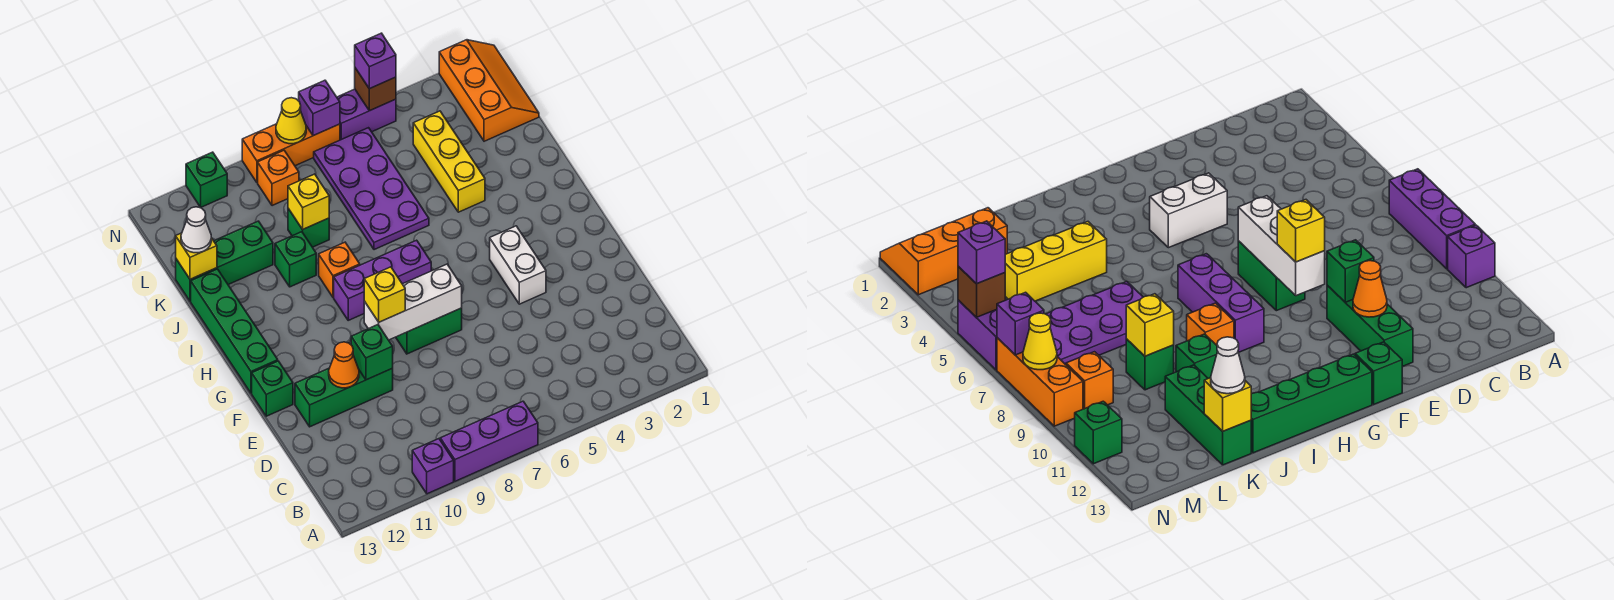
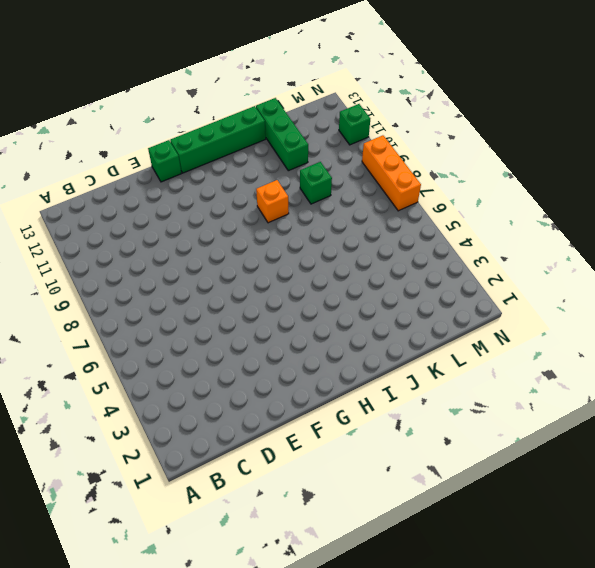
none -> purple 1x3 brick [440,401,538,481]
none -> purple 1x1 brick [412,439,454,494]
none -> green 1x3 brick [295,368,393,427]
none -> white 1x2 brick [490,226,546,304]

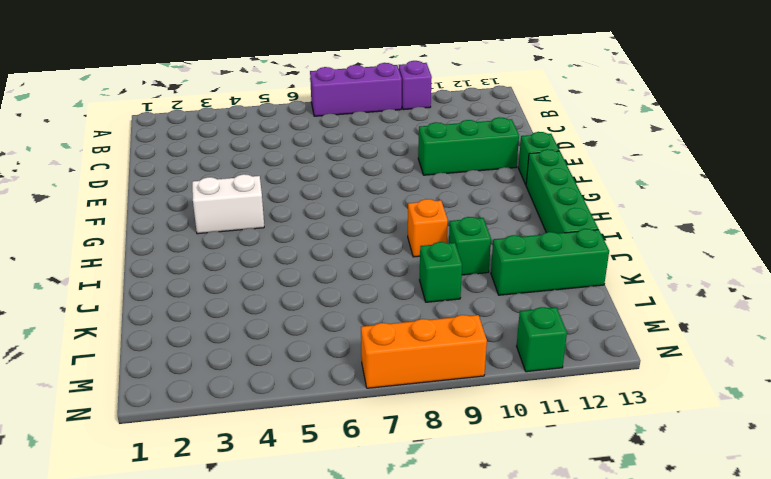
white 1x2 brick [192,174,264,234] -> white 1x2 brick turned to [490,226,546,304]
none -> green 1x2 brick [396,308,462,354]
none -> purple 1x3 brick [334,240,431,320]
none -> yellow 1x3 brick [413,111,485,212]
none -> purple 2x4 plate [314,128,429,250]

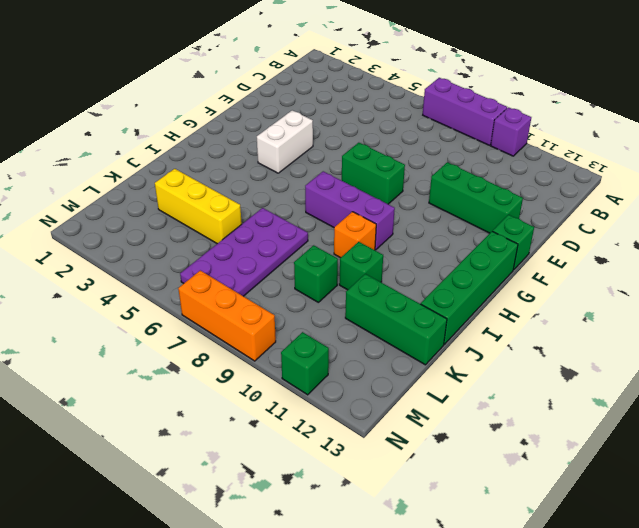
yellow 1x3 brick [155,169,242,244] -> yellow 1x3 brick turned to [413,111,485,212]
none -> orange 2x3 slope [439,40,539,141]
none -> orange 1x1 brick [258,150,299,206]
none -> purple 1x2 brick [337,89,396,140]
none -> green 1x1 brick [351,325,393,380]

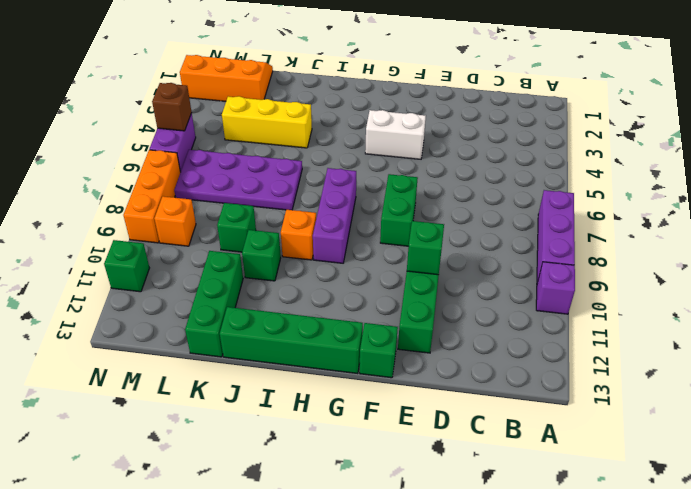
none -> orange 1x1 cone [329,342,359,388]
none -> white 1x3 brick [364,264,462,340]
none -> yellow 1x1 brick [288,174,329,229]
none -> yellow 1x1 brick [176,233,217,279]

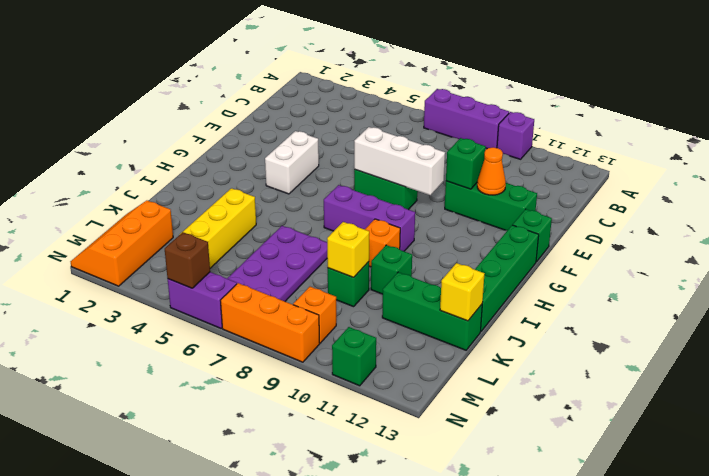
none -> purple 1x1 brick [299,80,340,136]
none -> yellow 1x1 cone [276,98,306,144]
none -> yellow 1x1 brick [364,267,405,322]
none -> white 1x1 cone [181,207,211,253]

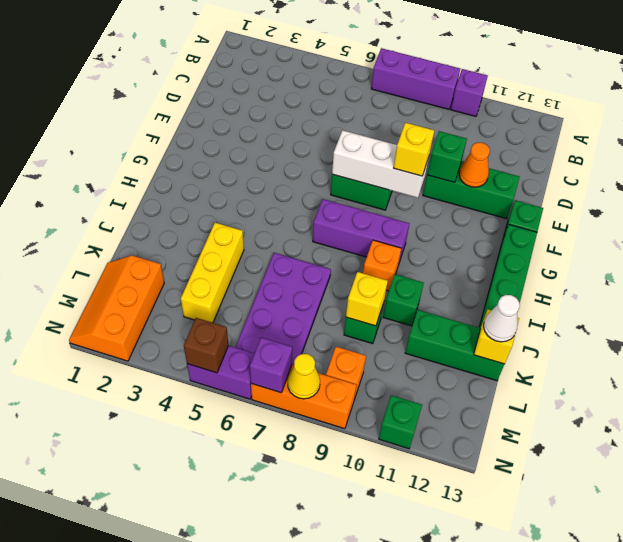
none -> white 1x2 brick [490,226,546,304]
none -> purple 1x1 brick [355,33,396,89]

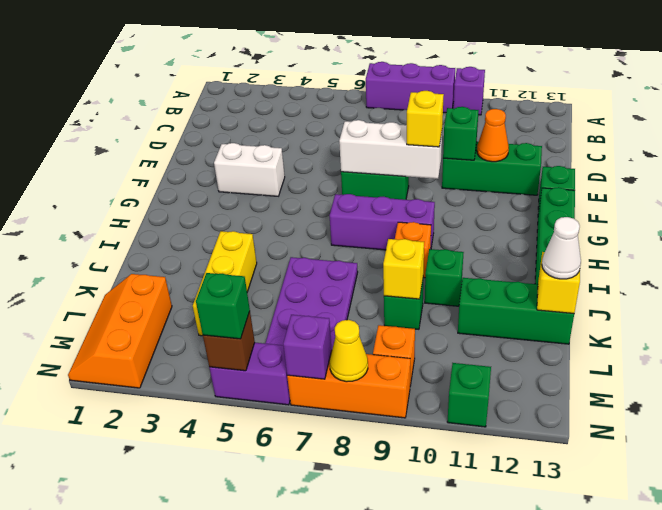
white 1x2 brick [214,143,285,196] -> white 1x2 brick turned to [490,226,546,304]
green 1x1 brick [196,273,250,339] -> purple 1x1 brick [355,33,396,89]

